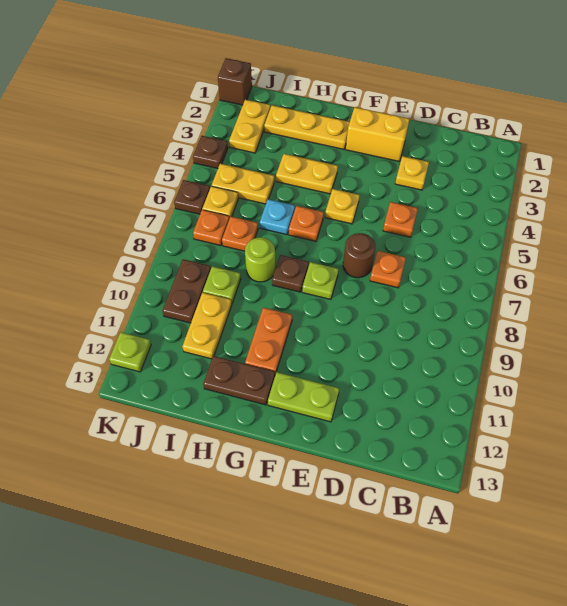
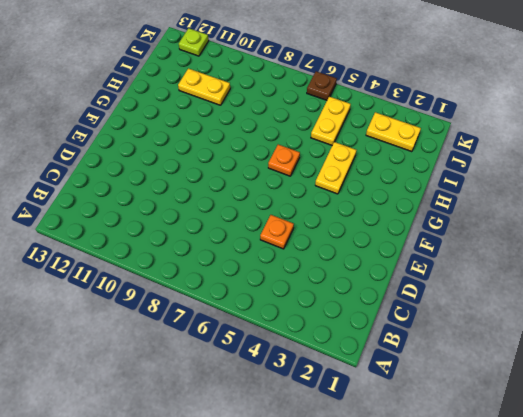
none -> yellow 1x1 plate [395,156,429,190]
none -> orange 1x1 plate [370,251,406,288]
none -> yellow 1x2 brick [346,107,409,161]

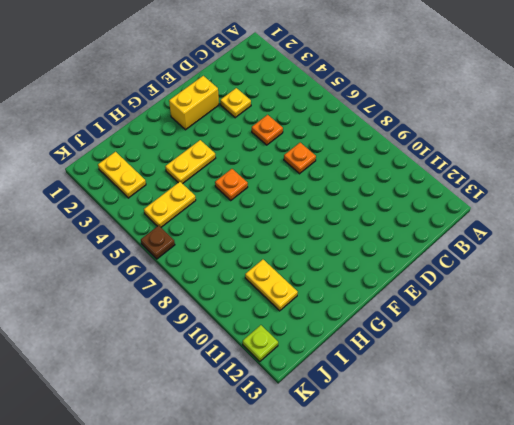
none -> brown 1x1 round brick [343,233,375,278]
none -> lime 1x2 plate [268,372,339,422]
none -> yellow 1x1 plate [325,189,360,224]

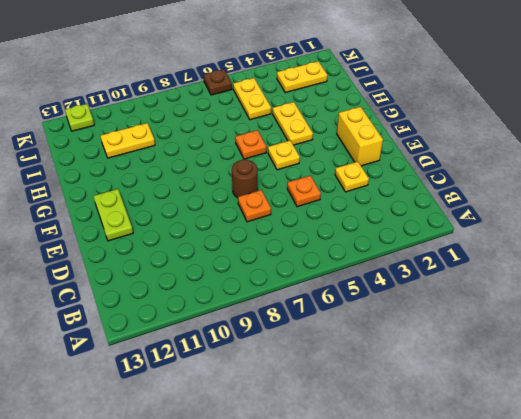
none -> lime 1x1 plate [302,262,339,299]
none -> yellow 1x3 plate [264,105,350,149]
none -> brown 1x1 plate [272,255,309,292]

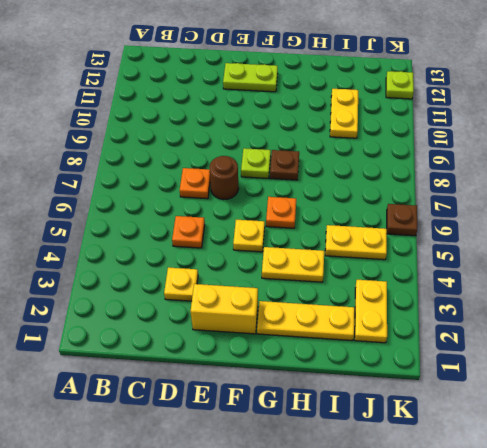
none -> orange 1x2 plate [245,308,292,375]
none -> brown 1x2 plate [203,356,275,405]
none -> cyan 1x1 plate [260,199,295,235]

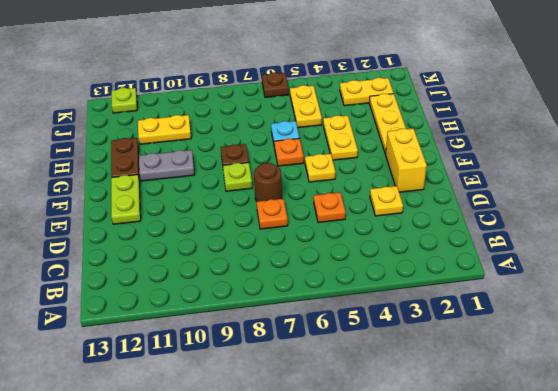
grey 1x2 plate [139,150,195,181] -> orange 1x2 plate [245,308,292,375]
none -> lime 1x1 round brick [245,237,275,282]
none -> orange 1x1 plate [222,217,258,251]
none -> lime 1x1 plate [203,266,241,303]

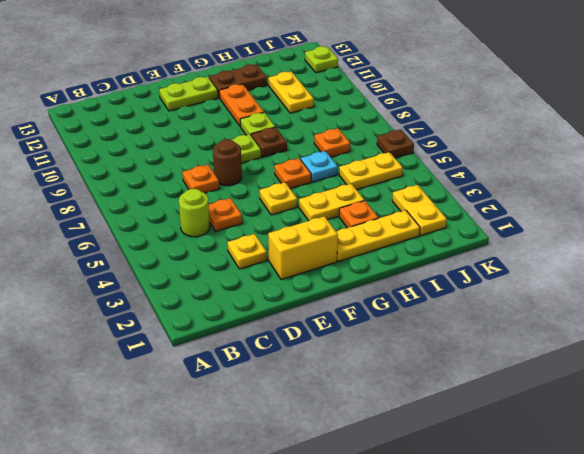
lime 1x1 round brick [179,189,210,237] -> lime 1x1 round brick moved to [245,237,275,282]
lime 1x1 plate [240,112,275,135] -> lime 1x1 plate moved to [203,266,241,303]
orange 1x1 plate [339,201,378,228] -> orange 1x1 plate moved to [193,210,229,245]
none -> yellow 1x1 plate [202,186,238,219]
none -> brown 1x2 plate [163,259,211,323]
none -> brown 1x1 brick [218,58,252,105]

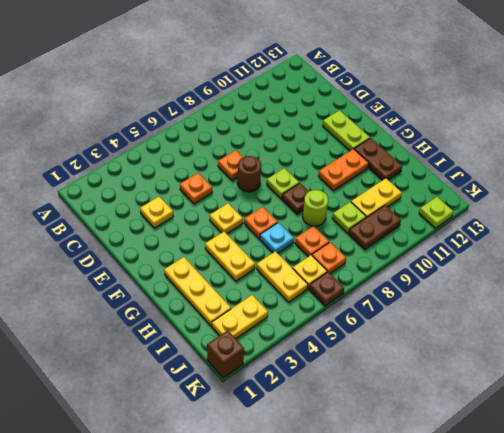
none -> yellow 1x2 brick [346,107,409,161]
none -> brown 1x1 plate [193,136,228,169]

